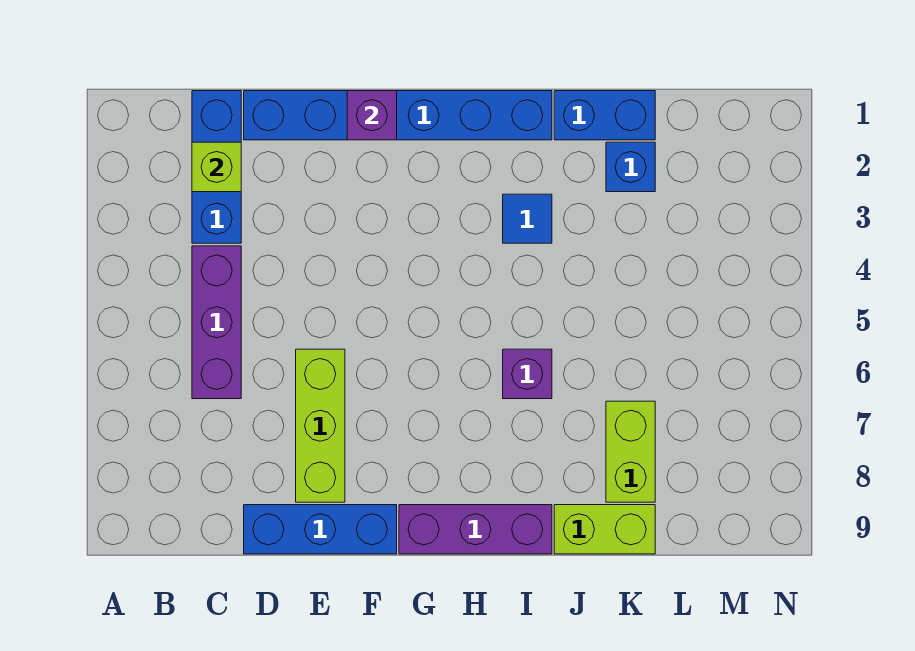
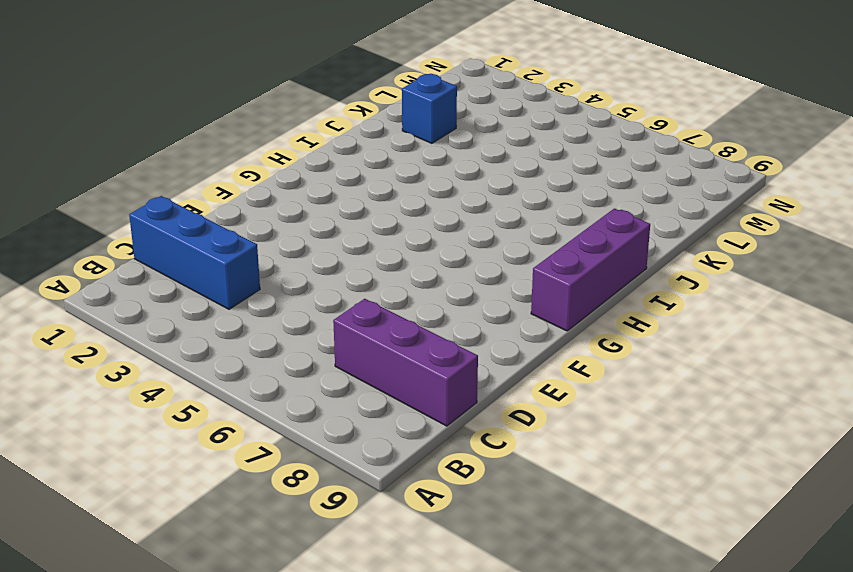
purple 1x3 brick [333,299,478,426] -> purple 1x3 brick moved to [192,246,241,399]
none -> blue 1x6 brick [244,91,552,140]
none -> blue 1x3 brick [244,505,397,554]
none -> lime 1x3 brick [296,349,345,502]

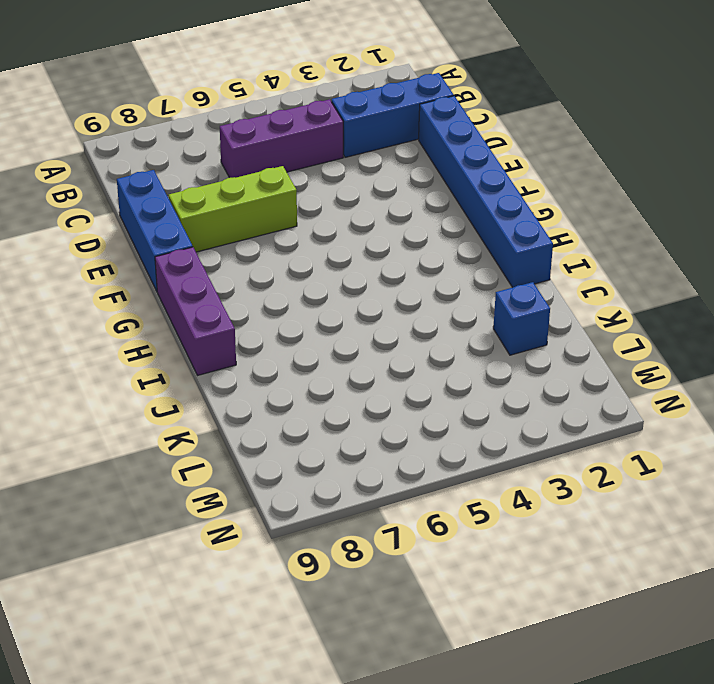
none -> blue 1x1 tile [503,194,552,243]
none -> purple 1x1 brick [503,349,552,399]
none -> blue 1x2 brick [554,91,655,140]

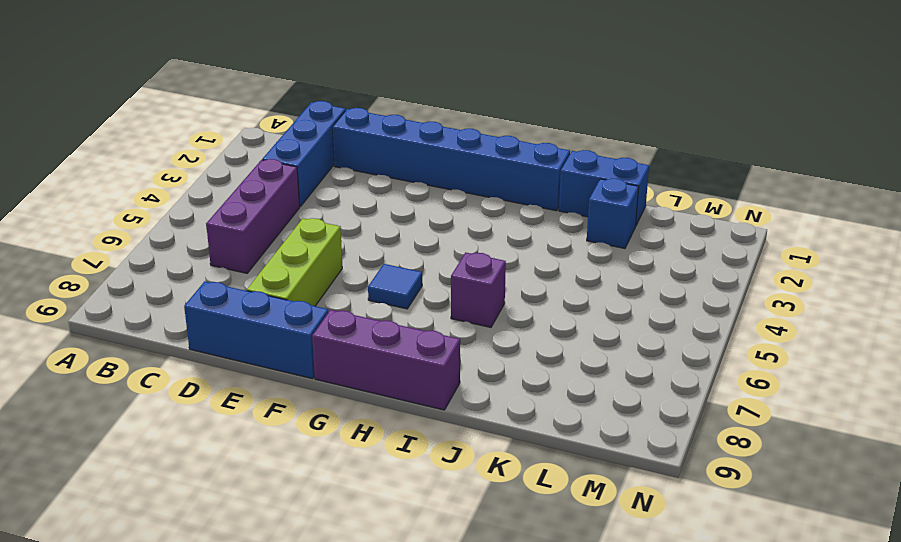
blue 1x1 tile [368,264,422,309] -> blue 1x1 tile moved to [503,194,552,243]
none -> lime 1x2 brick [554,505,655,554]
none -> lime 1x2 brick [606,401,655,502]
none -> lime 1x1 brick [192,142,241,192]

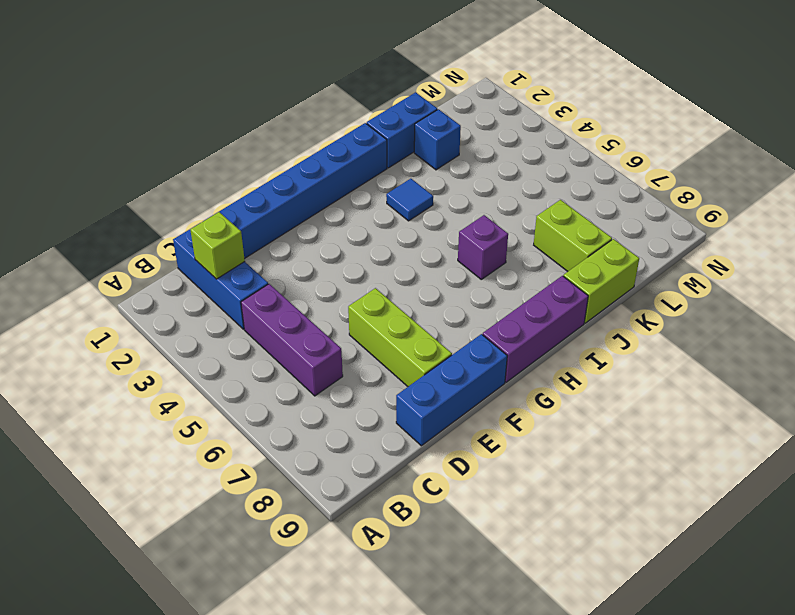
none -> purple 1x1 brick [347,91,397,140]

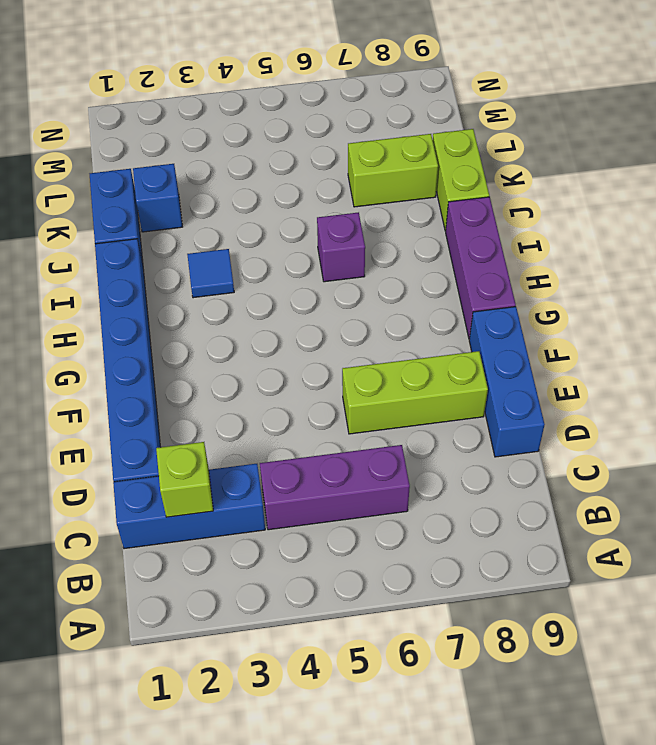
none -> purple 1x1 brick [347,91,397,140]

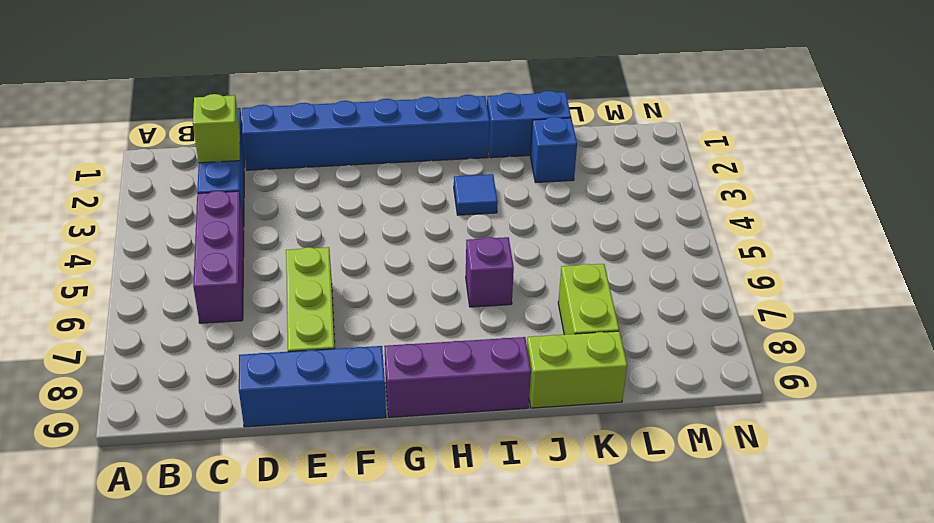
none -> purple 1x1 brick [347,91,397,140]

